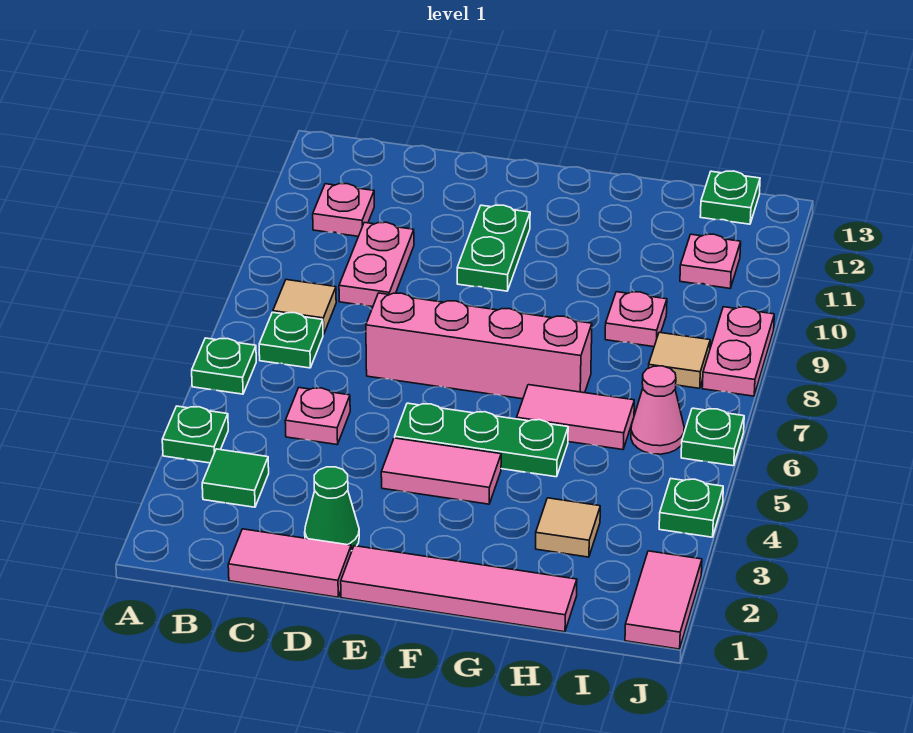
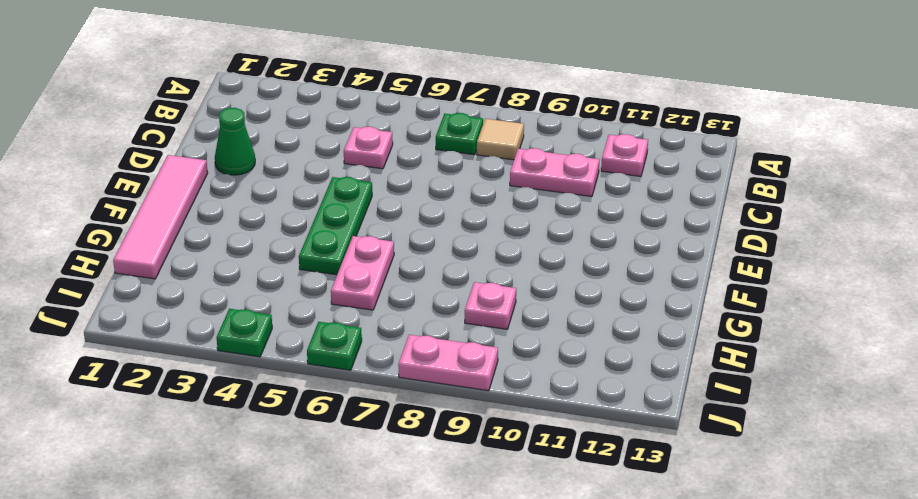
pink 1x2 plate [331,236,394,310] -> pink 1x2 tile [517,385,634,450]
none -> green 1x1 plate [162,406,228,463]
none -> green 1x1 plate [192,338,256,394]
none -> green 1x1 tile [202,449,269,507]

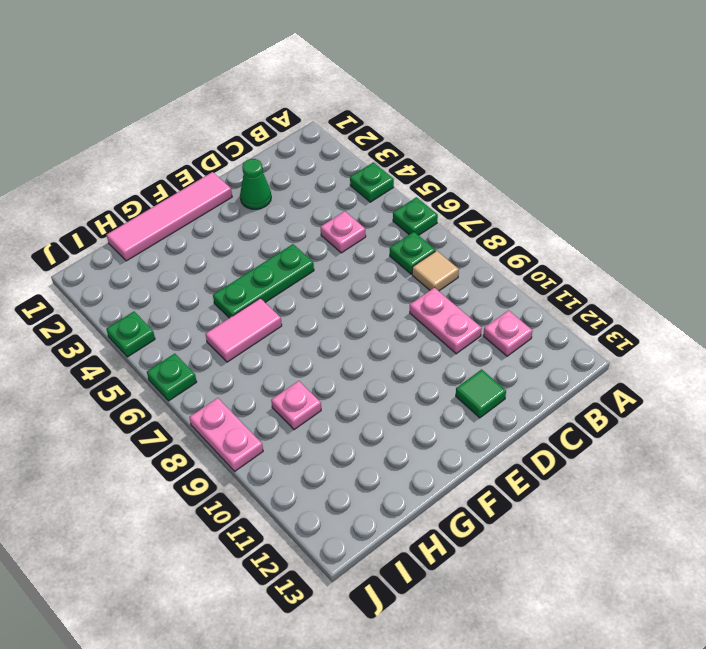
green 1x1 tile [456,369,506,418] -> green 1x1 tile moved to [202,449,269,507]
none -> pink 1x2 tile [228,529,351,597]
none -> pink 1x4 brick [366,293,592,399]
none -> pink 1x2 tile [381,438,501,504]

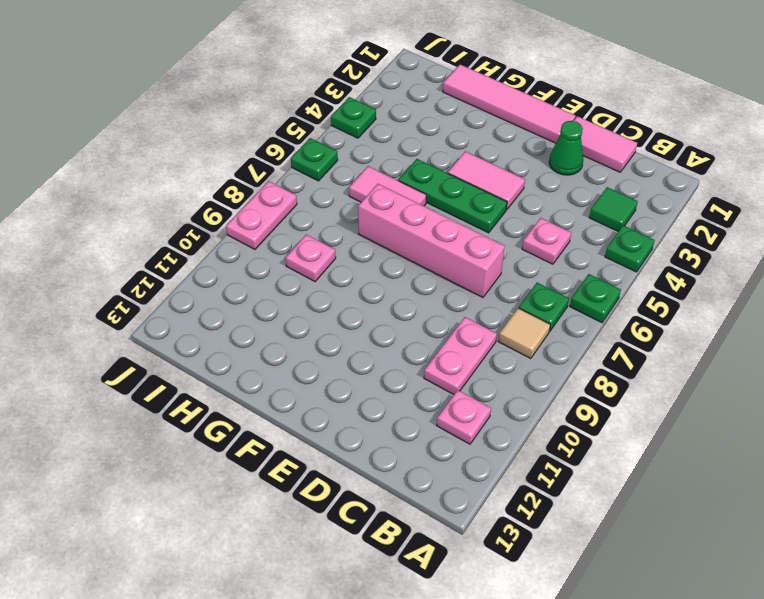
none -> green 1x2 plate [457,205,530,291]
none -> tan 1x1 tile [536,498,600,557]
none -> pink 1x1 cone [631,366,684,454]

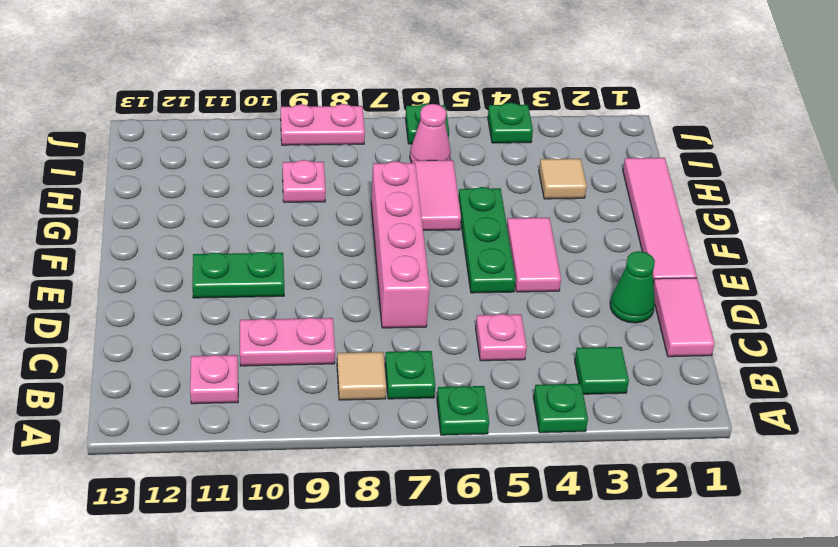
none -> tan 1x1 tile [649,332,710,388]
none -> pink 1x1 plate [680,234,741,288]
none -> green 1x1 plate [700,171,760,224]

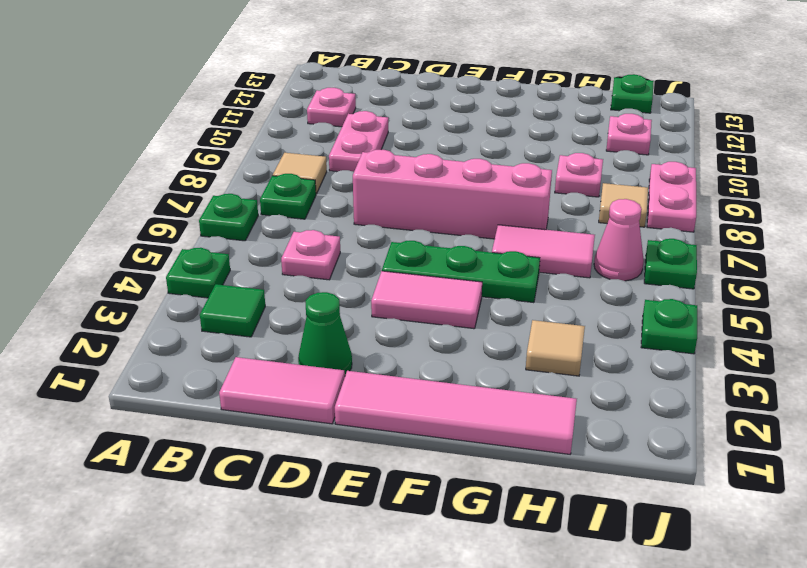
none -> green 1x2 plate [457,205,530,291]
none -> pink 1x2 tile [625,551,702,649]

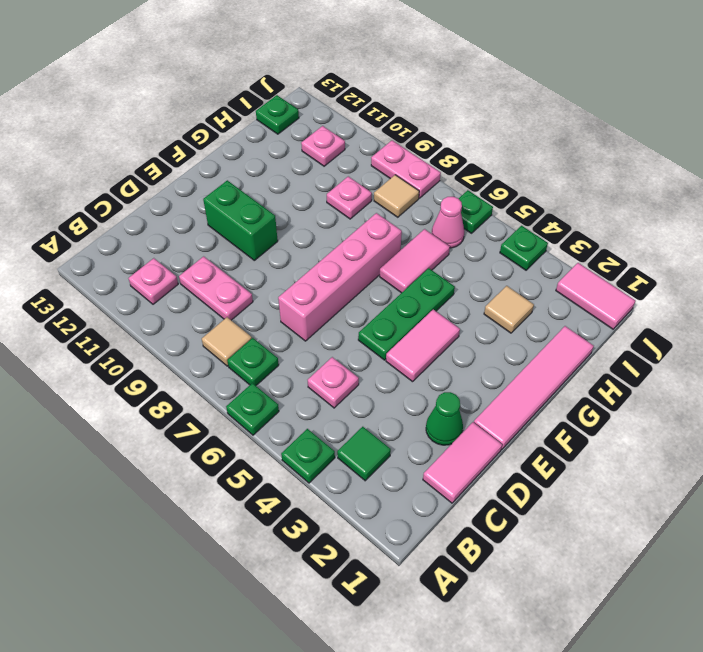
green 1x2 brick [203,180,278,260] -> green 1x2 plate [457,205,530,291]

